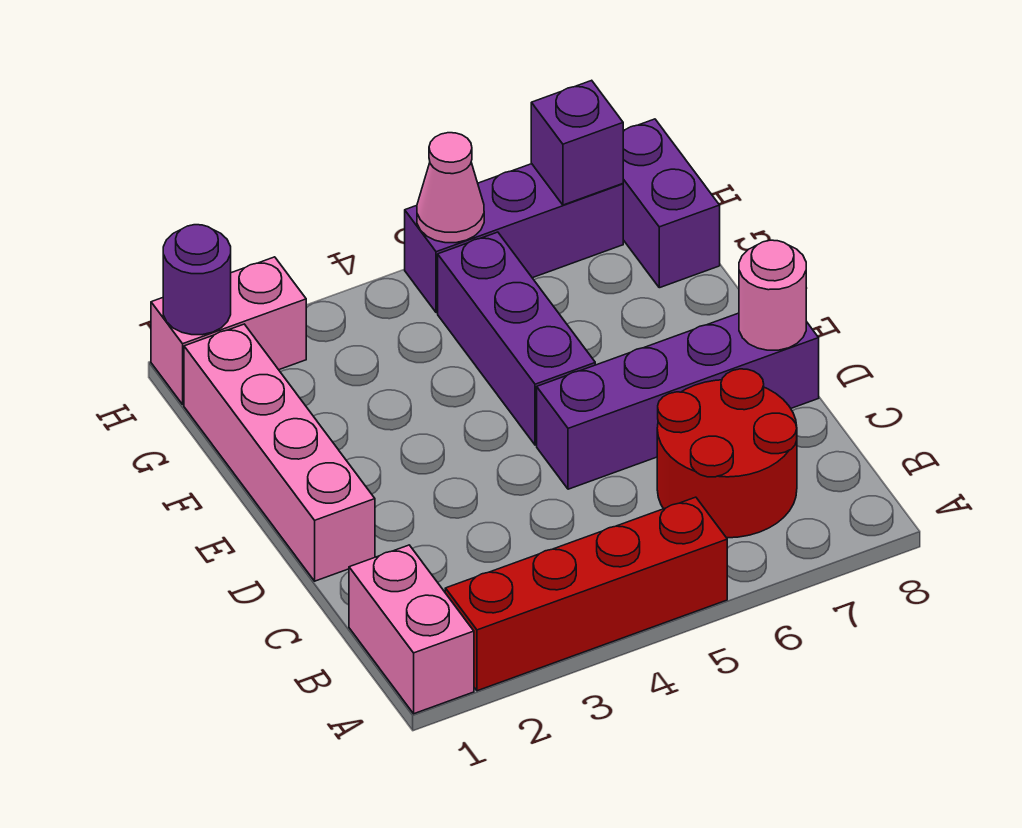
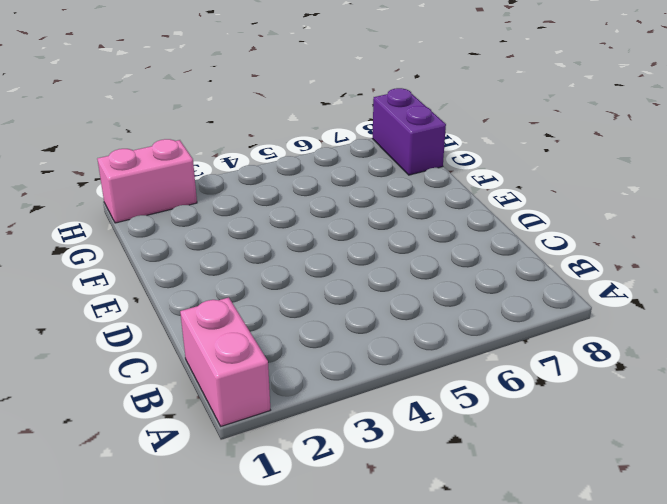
none -> red 1x4 brick [445,497,727,691]
none -> red 2x2 round brick [657,369,797,538]
none -> pink 1x4 brick [184,324,375,581]

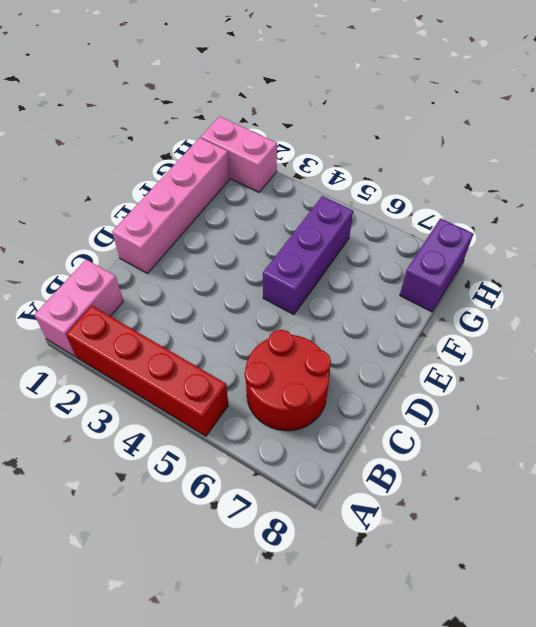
none -> purple 1x4 brick [537,313,819,489]
none -> purple 1x3 brick [405,164,623,313]
none -> pink 1x1 round brick [739,240,806,350]

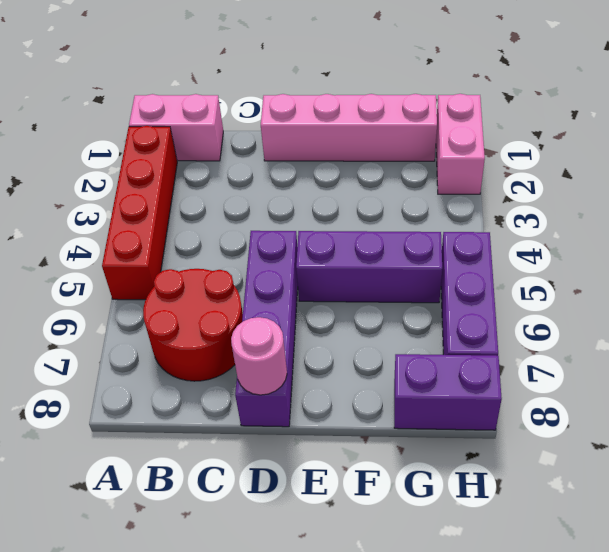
none -> purple 1x1 round brick [163,225,231,335]
none -> pink 1x1 cone [417,133,484,243]
none -> purple 1x1 brick [531,80,623,205]

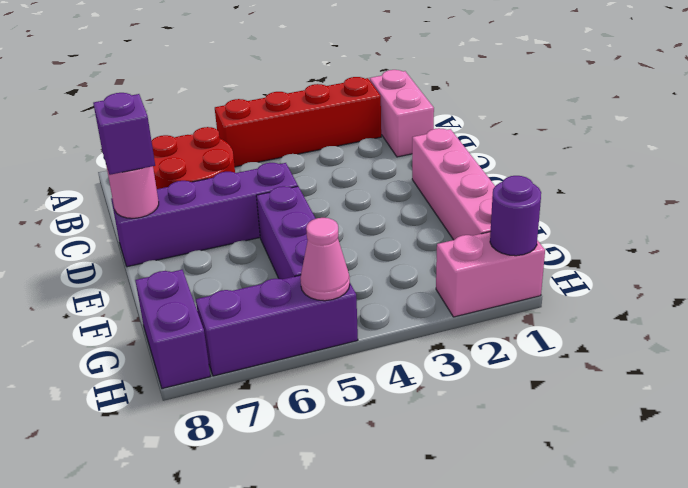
purple 1x1 brick [93,93,155,175] -> purple 1x1 brick moved to [531,80,623,205]

